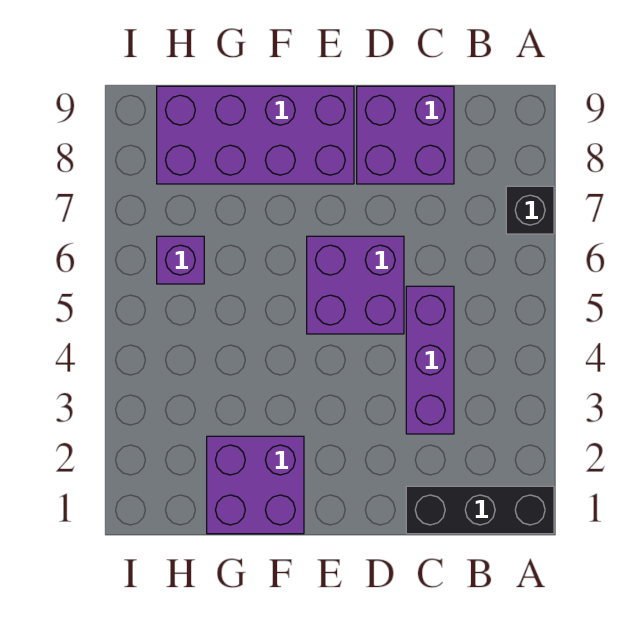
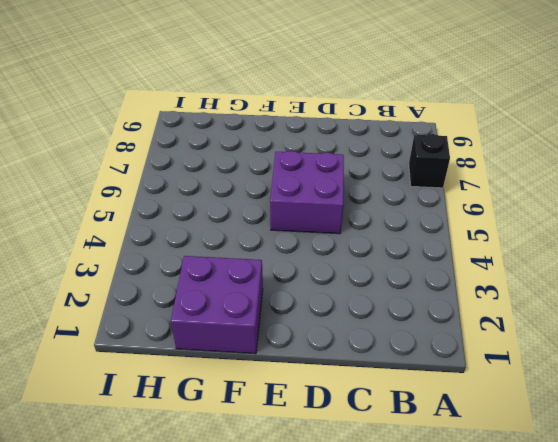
none -> black 1x3 brick [406,486,554,534]
none -> purple 1x3 brick [406,286,454,434]

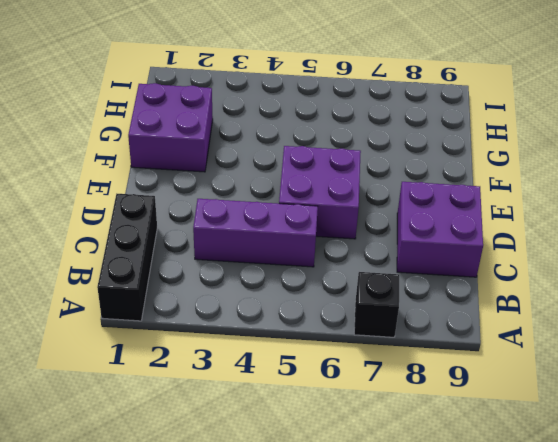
none -> purple 2x4 brick [157,86,354,184]
none -> purple 1x1 brick [157,236,204,284]

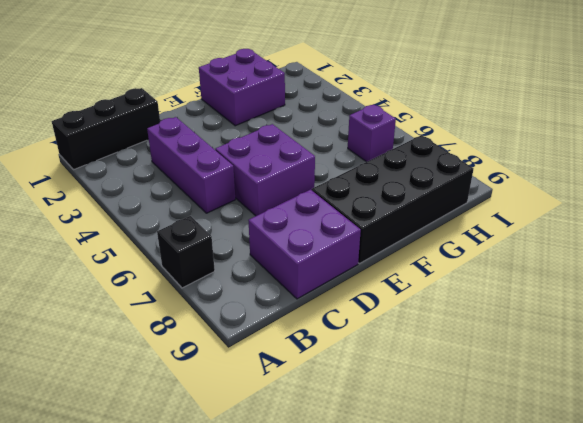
black 2x4 brick [312,135,473,264] -> purple 2x4 brick [157,86,354,184]

